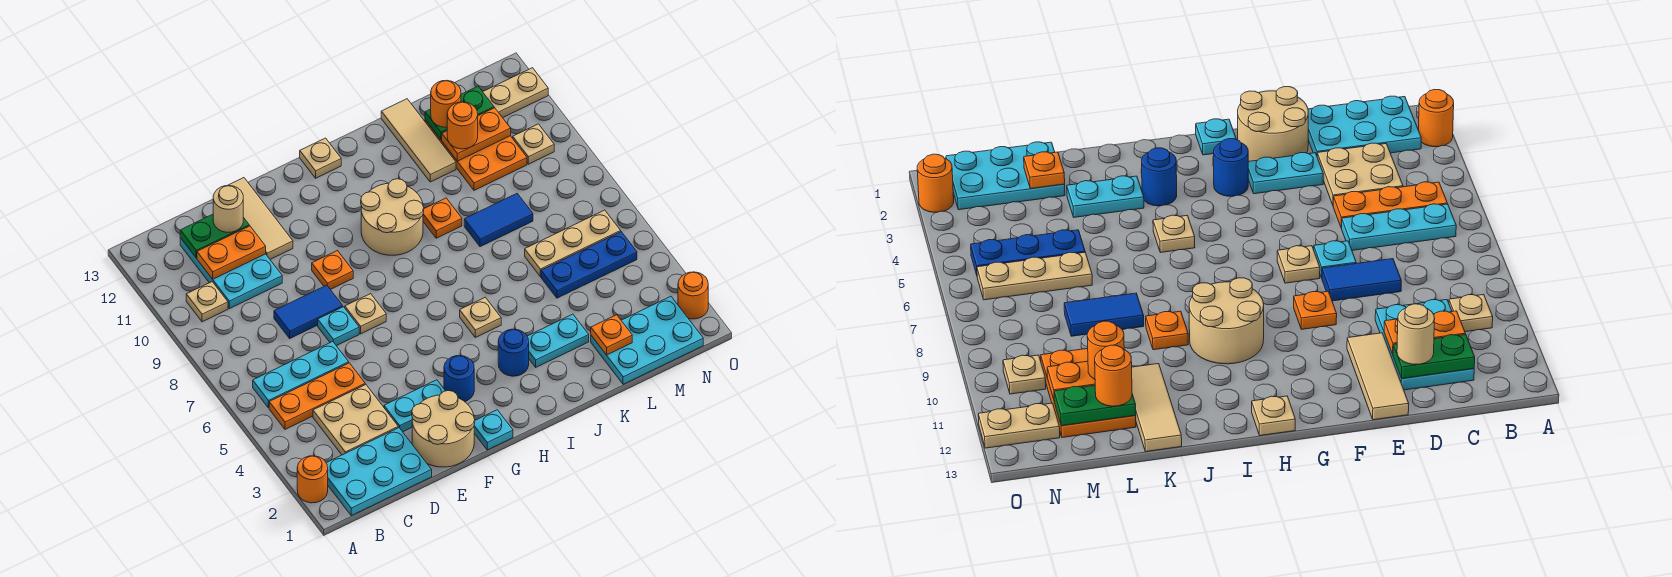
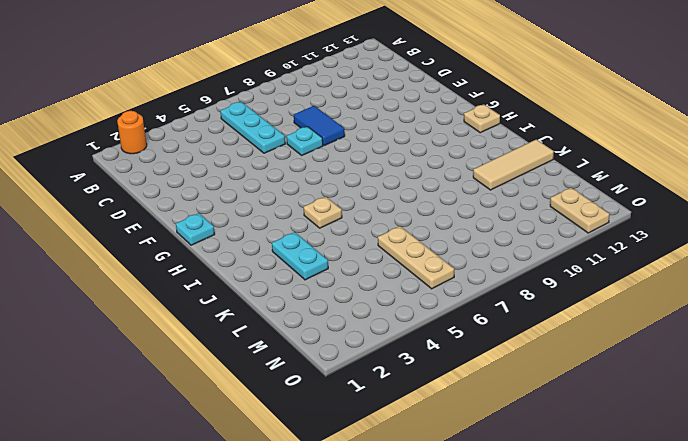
none -> cyan 2x3 plate [326,428,432,516]
none -> orange 1x3 plate [269,363,365,429]
none -> tan 1x1 plate [186,282,228,322]
none -> tan 2x2 plate [313,384,398,455]

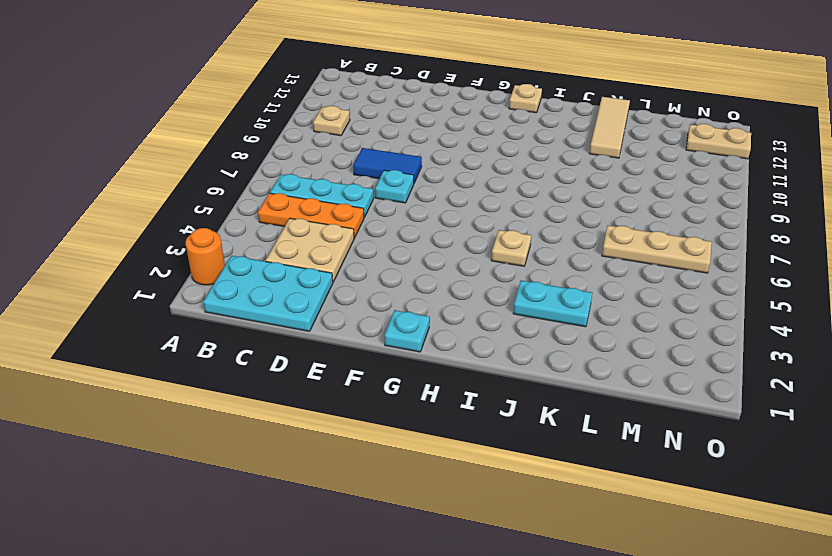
none -> cyan 2x3 plate [180,238,282,309]
none -> tan 2x2 round brick [412,391,475,467]
none -> cyan 1x2 plate [384,380,445,432]
none -> tan 1x3 tile [228,178,293,259]

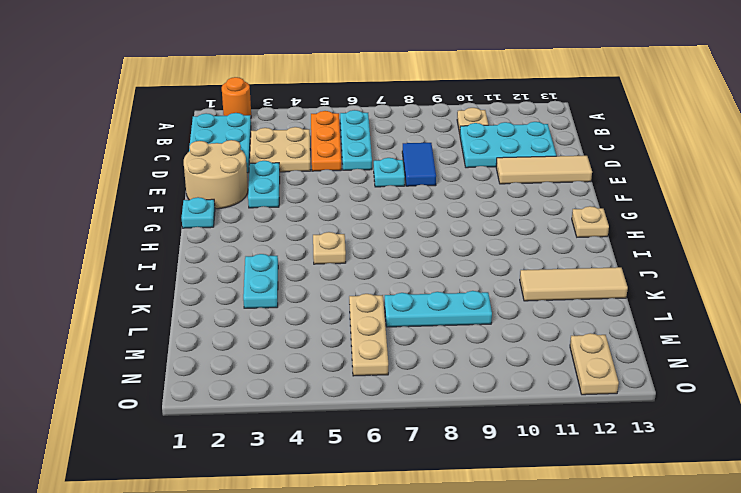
cyan 1x3 plate [385,291,492,327] -> blue 1x2 tile [464,194,533,247]
none -> tan 1x1 plate [345,294,386,334]
none -> orange 1x1 plate [312,251,353,289]
none -> blue 1x1 round brick [444,356,474,402]
none -> tan 2x2 round brick [361,179,424,255]

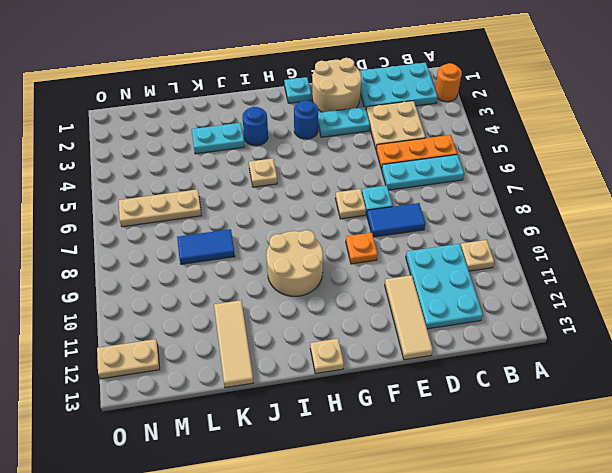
none -> orange 1x1 plate [423,198,462,238]
none -> cyan 2x3 plate [591,296,703,384]
none -> blue 1x3 plate [541,232,637,298]
none -> orange 2x3 plate [425,120,527,190]

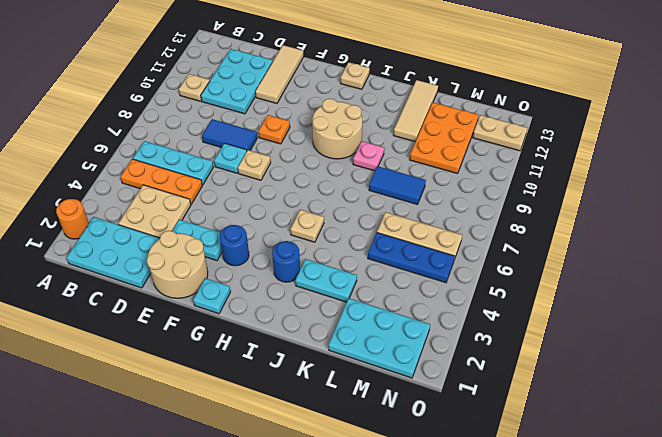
pink 1x1 plate [353,141,384,171] -> orange 1x1 plate [423,198,462,238]
none -> tan 1x1 plate [513,124,554,164]
none -> orange 1x1 round brick [678,272,708,319]
none -> orange 1x2 plate [197,226,266,279]
none -> green 1x2 plate [180,214,249,258]

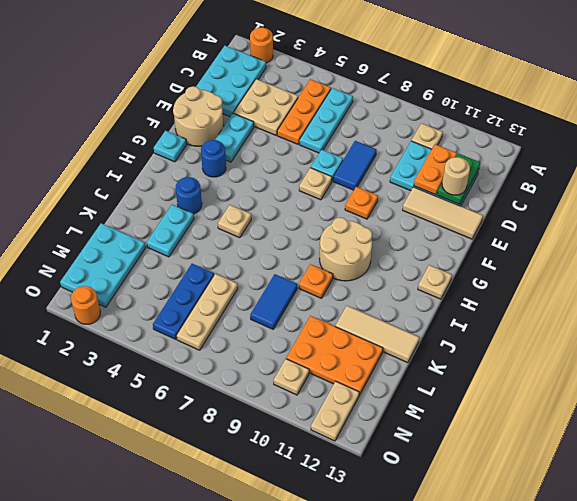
none -> orange 1x1 plate [591,315,632,355]
none -> orange 1x2 plate [442,108,511,161]
none -> green 1x2 plate [425,86,494,139]
none -> orange 1x1 round brick [447,102,478,149]

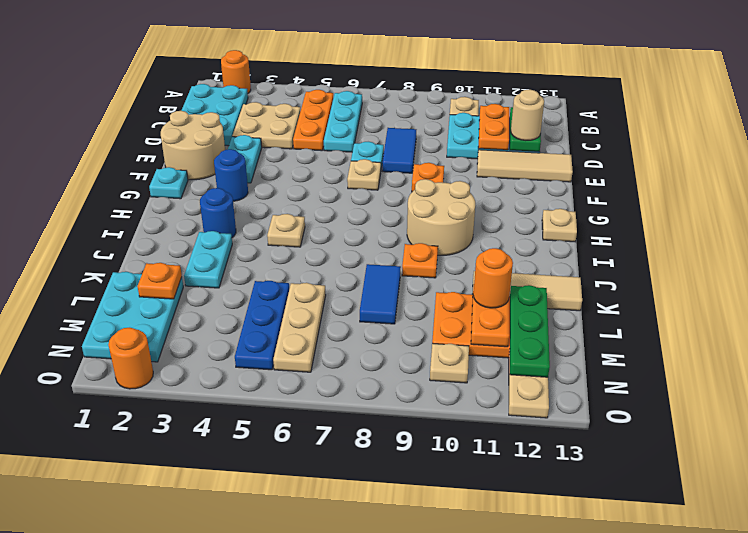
green 1x3 plate [510,285,550,377] -> green 1x2 plate [425,86,494,139]
none -> orange 1x1 round brick [431,80,461,127]

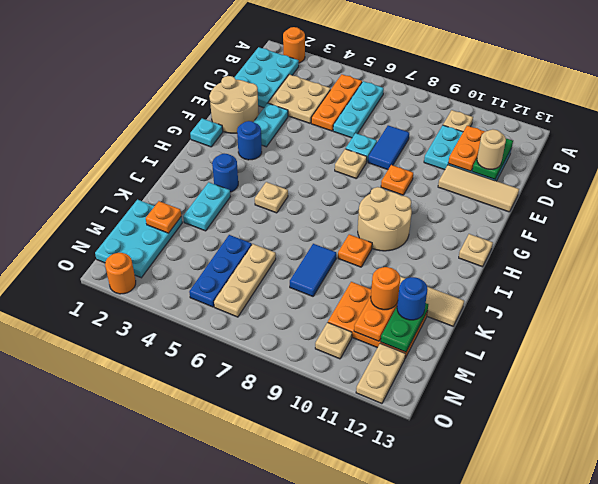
blue 1x1 round brick [397,277,428,320] -> orange 1x1 round brick [431,80,461,127]

